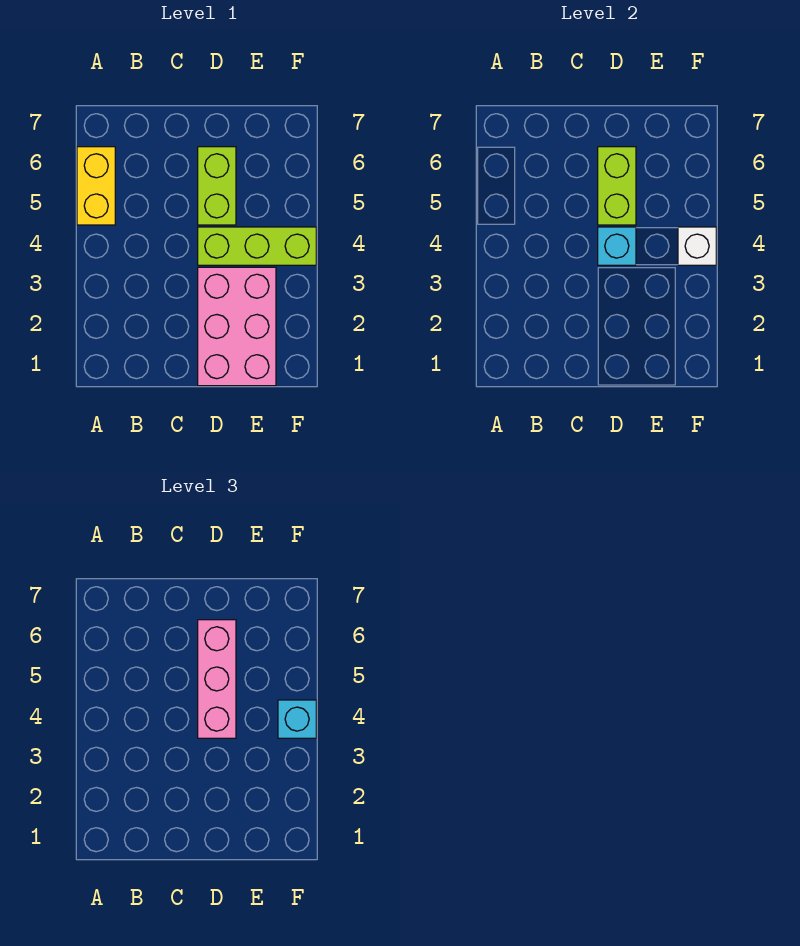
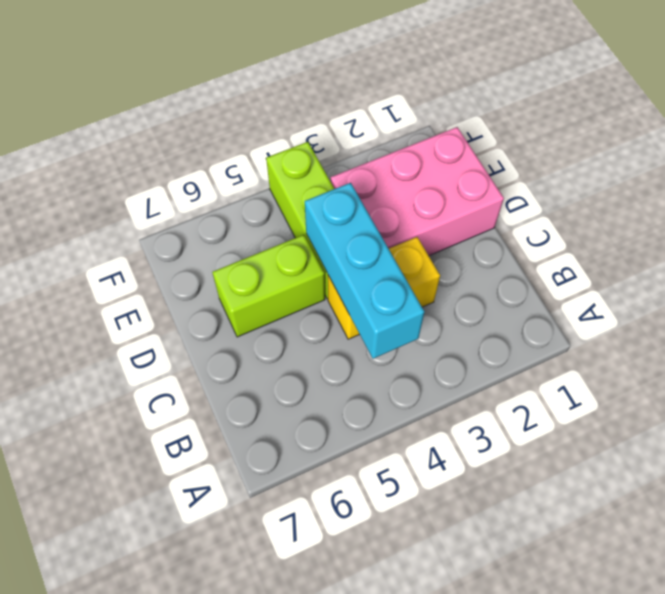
cyan 1x3 brick [305,183,424,359] -> cyan 1x1 brick [598,227,636,265]
yellow 1x2 brick [328,237,440,339] -> yellow 1x2 brick moved to [77,147,115,225]
none -> lime 1x2 brick [598,147,636,225]
none -> white 1x1 brick [678,227,716,265]

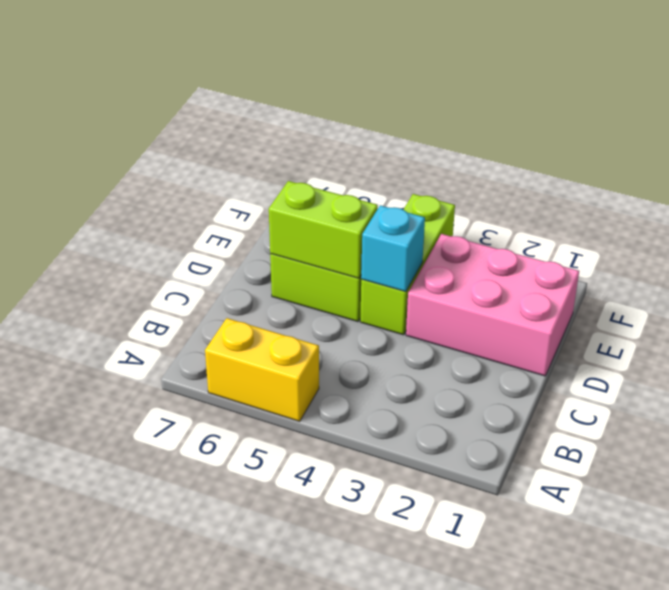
none -> white 1x1 brick [678,227,716,265]
none -> pink 1x3 brick [198,620,236,738]

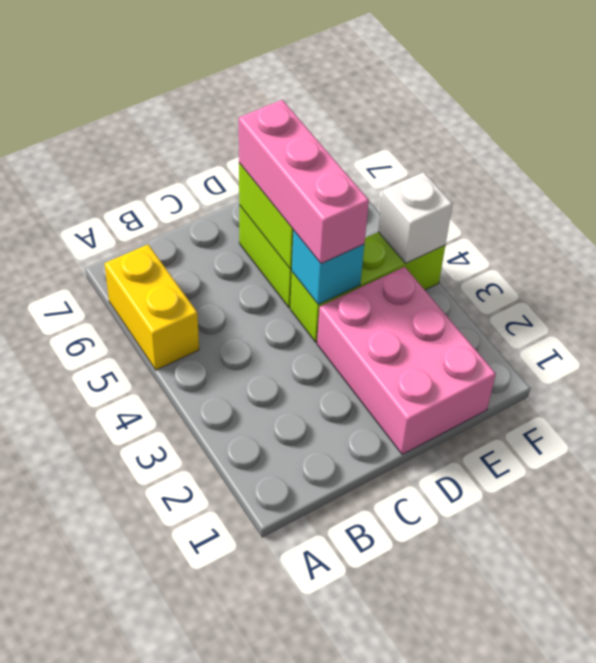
none -> cyan 1x1 brick [278,700,316,738]

